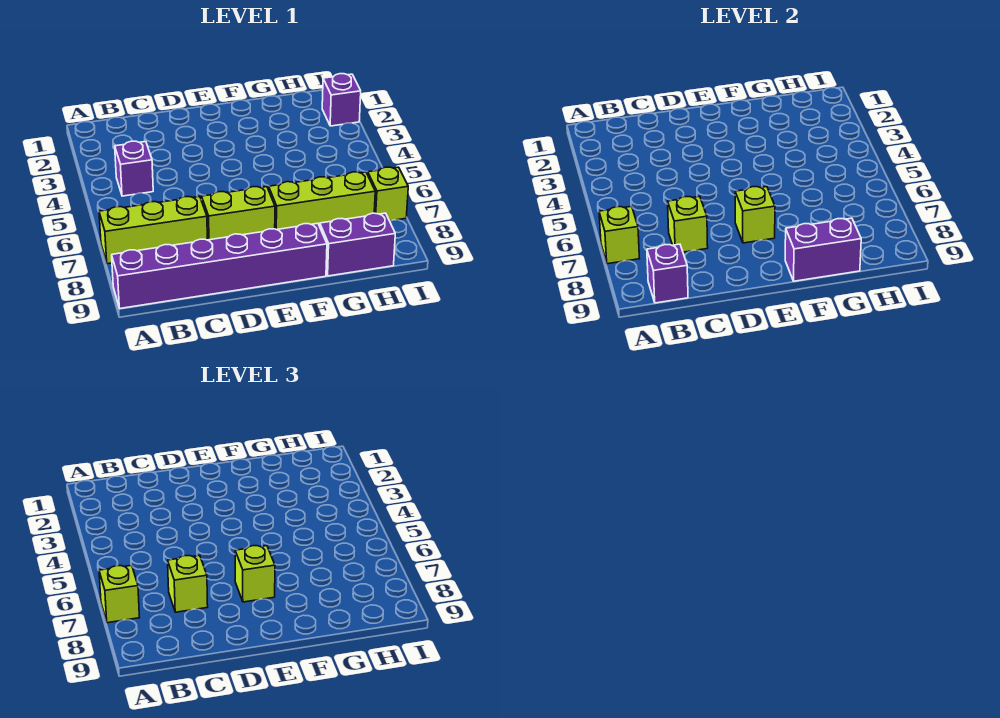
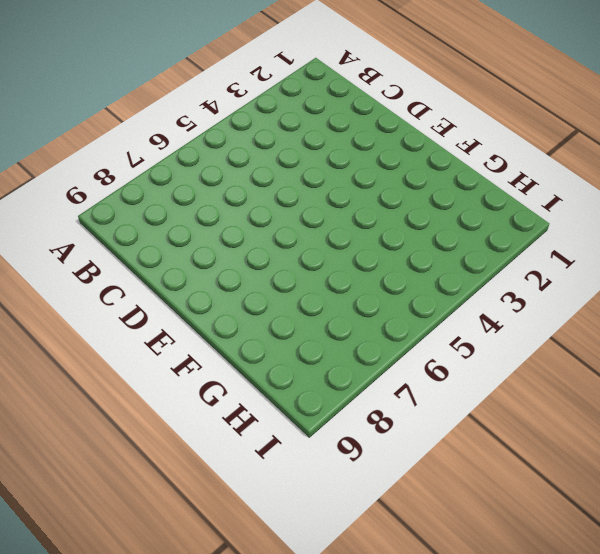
none -> lime 1x3 brick [99,196,207,264]
none -> purple 1x6 brick [112,223,327,308]
none -> purple 1x1 brick [115,141,153,196]

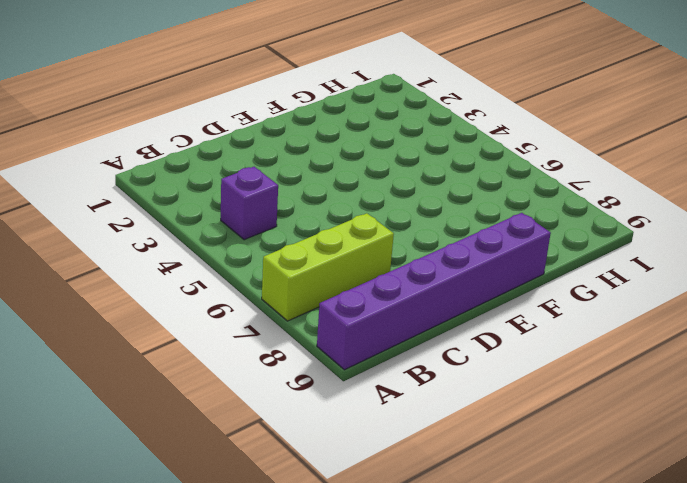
none -> lime 1x2 brick [201,187,275,240]
none -> lime 1x3 brick [269,172,375,230]
none -> purple 1x2 brick [320,213,395,276]

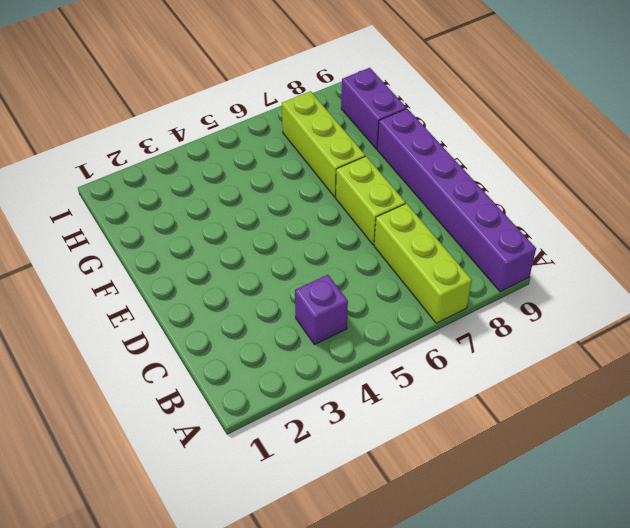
none -> purple 1x1 brick [322,74,361,126]
none -> lime 1x1 brick [368,167,408,221]
none -> lime 1x1 brick [599,206,639,264]

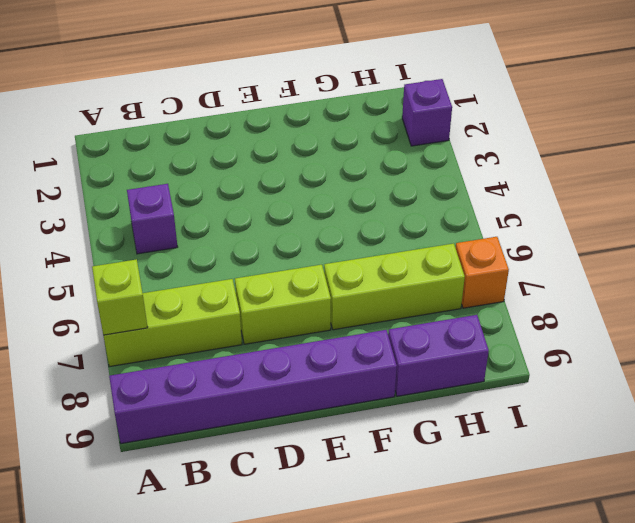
orange 1x1 brick [456,237,509,308] -> lime 1x1 brick [368,167,408,221]
none -> purple 1x1 brick [647,244,688,303]
none -> lime 1x1 brick [668,196,708,252]
none -> lime 1x1 brick [735,187,775,243]

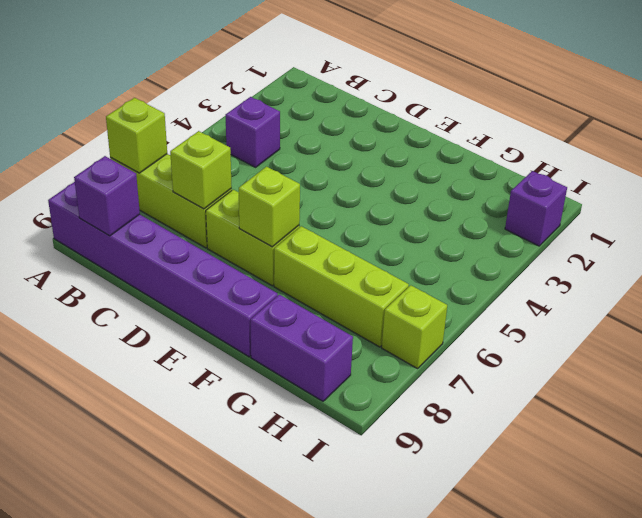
none -> purple 1x2 brick [785,218,861,281]
none -> lime 1x1 brick [99,565,139,623]
none -> lime 1x1 brick [168,555,208,612]

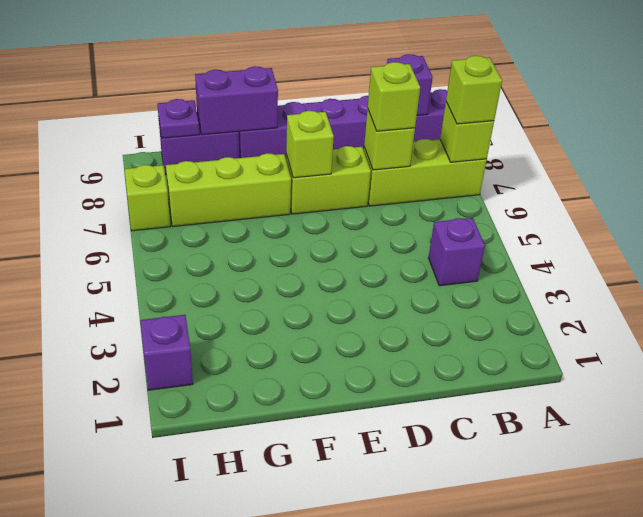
purple 1x1 plate [157,99,199,138] -> none
none -> lime 1x1 brick [235,546,275,602]

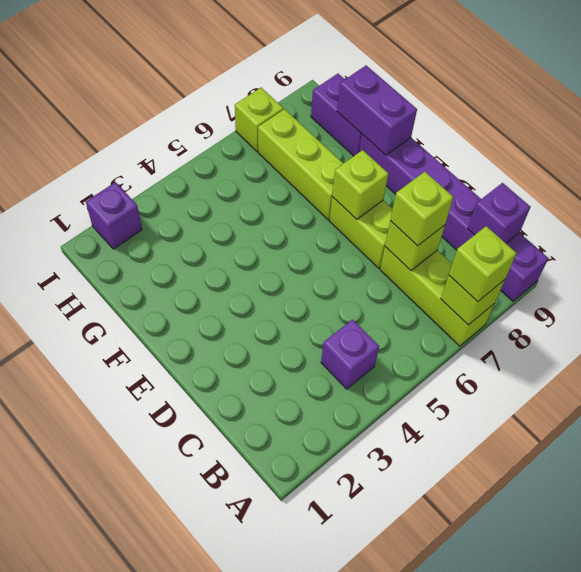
none -> lime 1x1 brick [235,546,275,602]

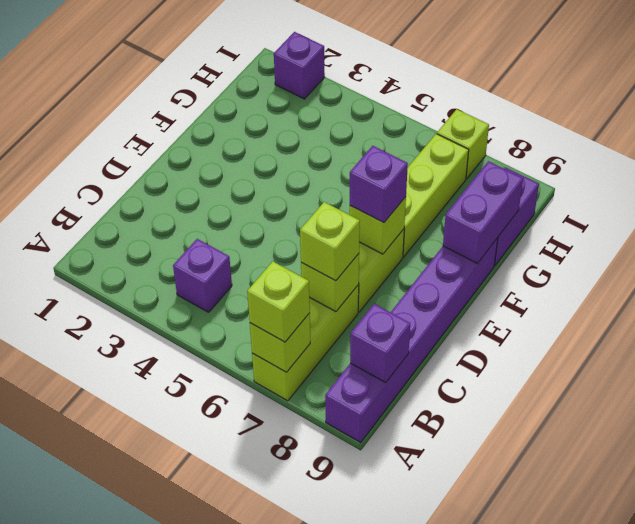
purple 1x1 brick [350,146,408,223] -> lime 1x1 brick [235,546,275,602]

